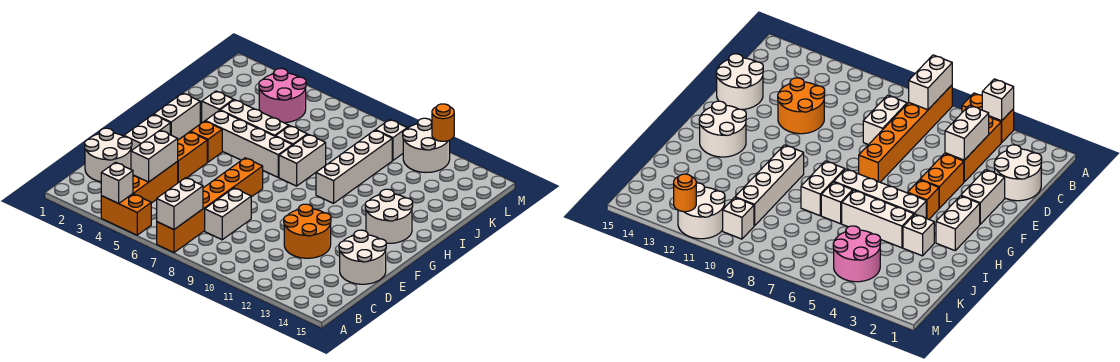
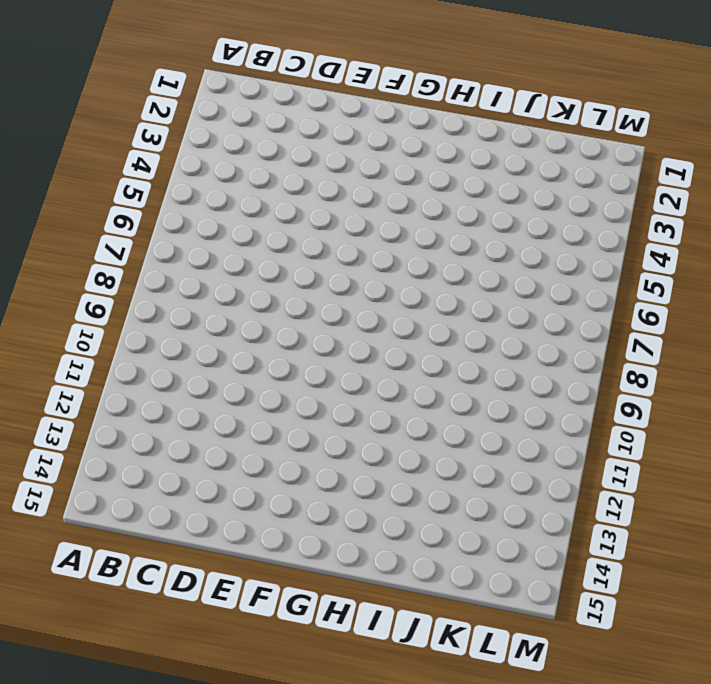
none -> orange 1x2 brick [101,194,151,235]
none -> orange 1x6 brick [157,158,263,252]
none -> orange 1x3 brick [133,162,178,203]

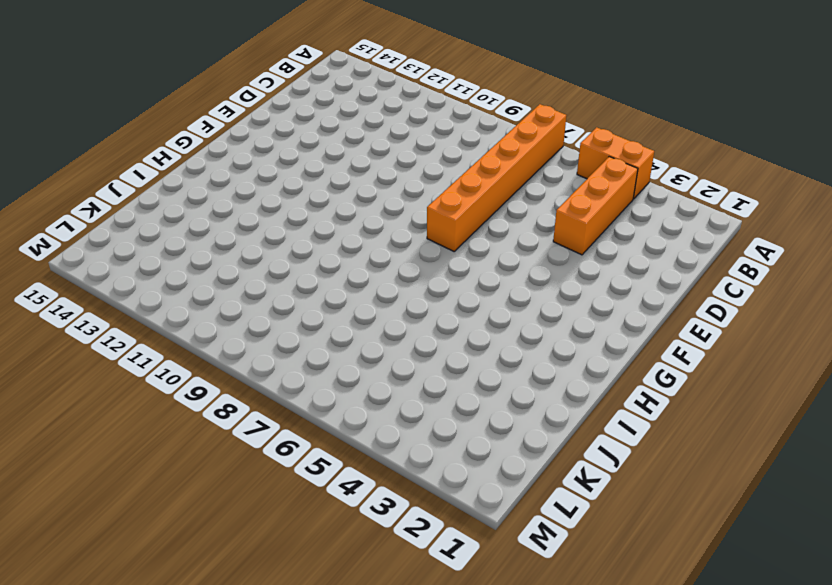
none -> white 2x2 round brick [85,128,132,182]
none -> white 1x2 brick [205,188,251,240]
none -> orange 2x2 round brick [284,204,331,258]

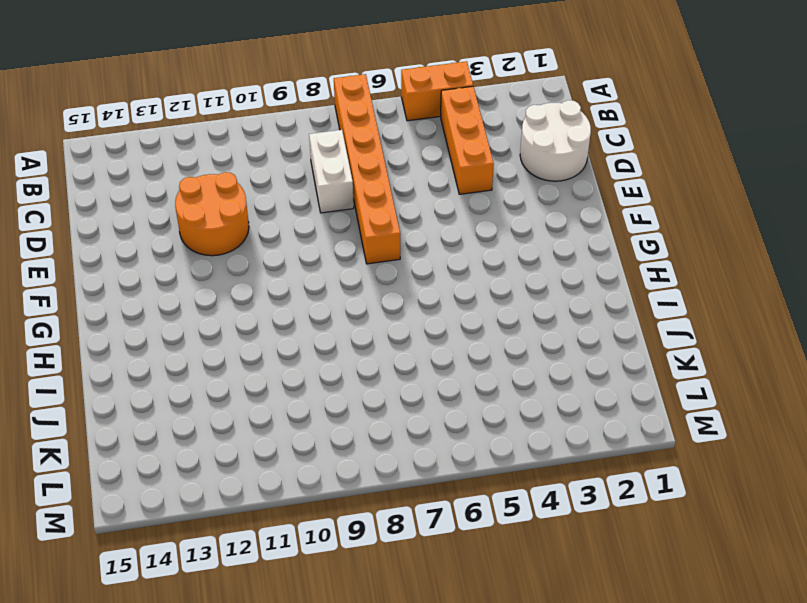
none -> white 2x2 round brick [339,230,386,284]
none -> white 1x2 brick [124,115,170,151]
none -> orange 1x2 brick [177,132,207,183]

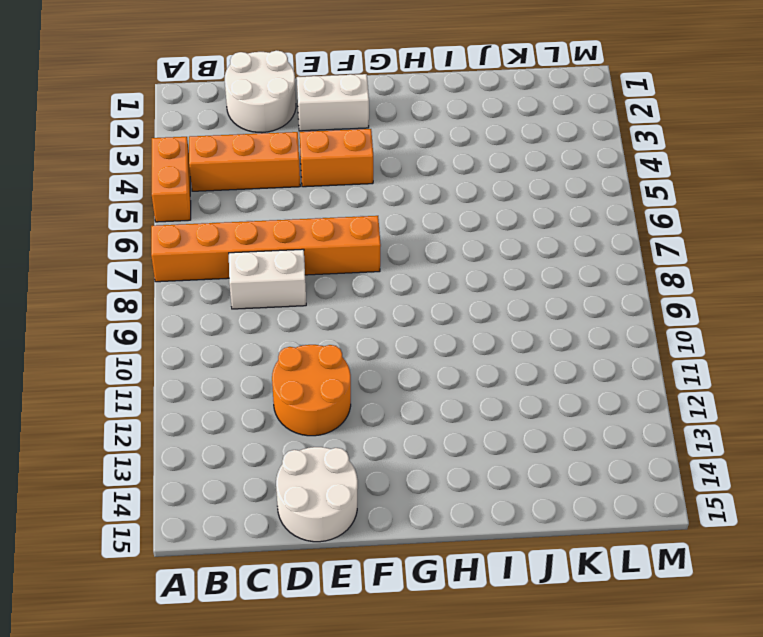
none -> white 1x2 brick [153,93,200,140]
none -> orange 1x1 brick [191,121,222,162]
none -> white 2x2 round brick [365,189,413,243]

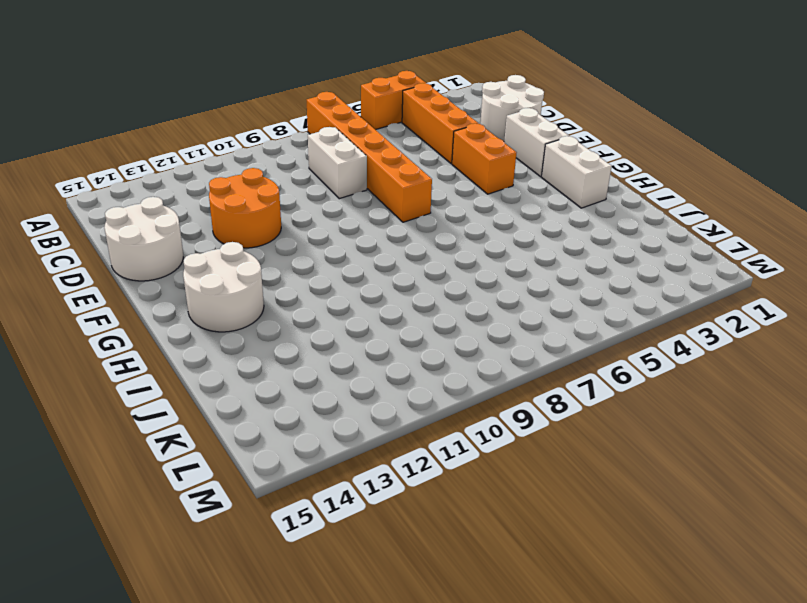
none -> orange 1x1 brick [191,121,222,162]
none -> white 1x4 brick [206,110,292,177]
none -> white 1x2 brick [279,134,326,186]

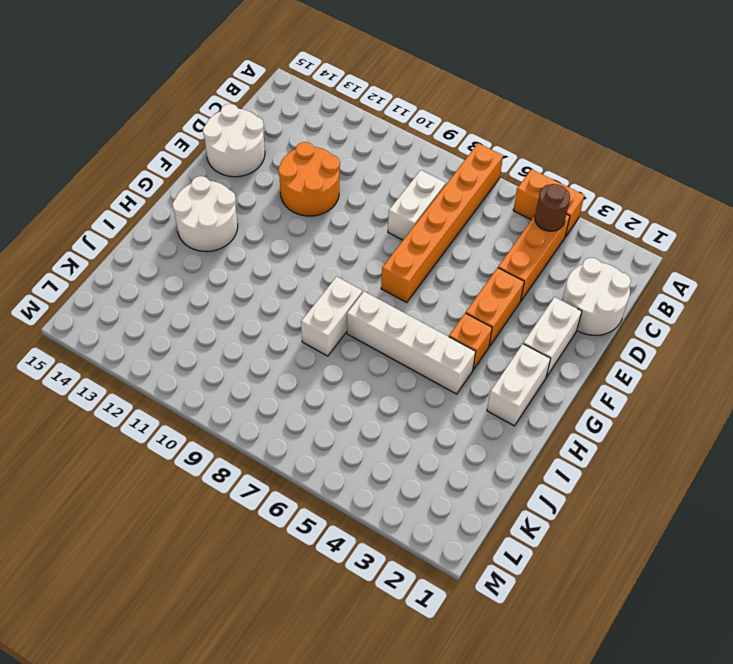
brown 1x1 round brick [535,184,570,231] -> none
none -> white 1x4 brick [316,130,392,203]
none -> white 1x1 brick [202,91,234,123]
none -> white 1x3 brick [220,100,289,136]

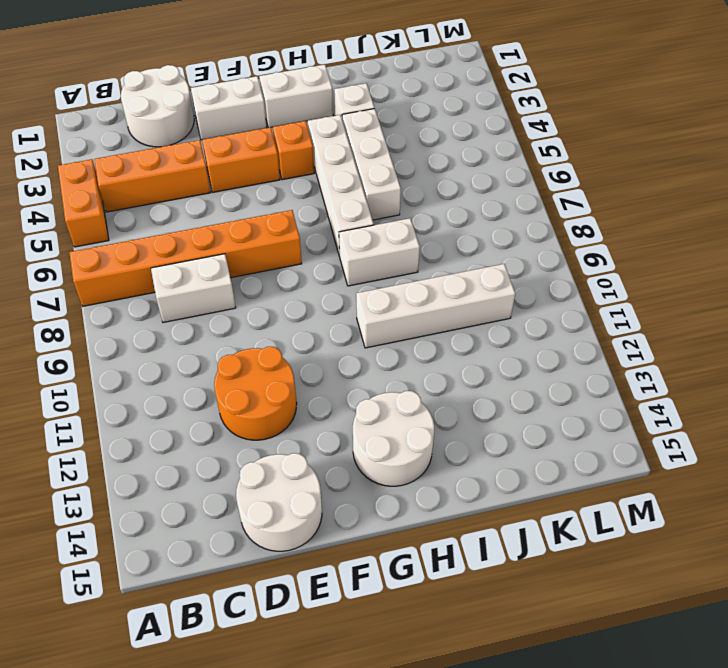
none -> white 1x1 brick [276,126,307,145]
none -> pink 2x2 round brick [259,68,306,123]
none -> white 1x1 brick [376,119,407,160]

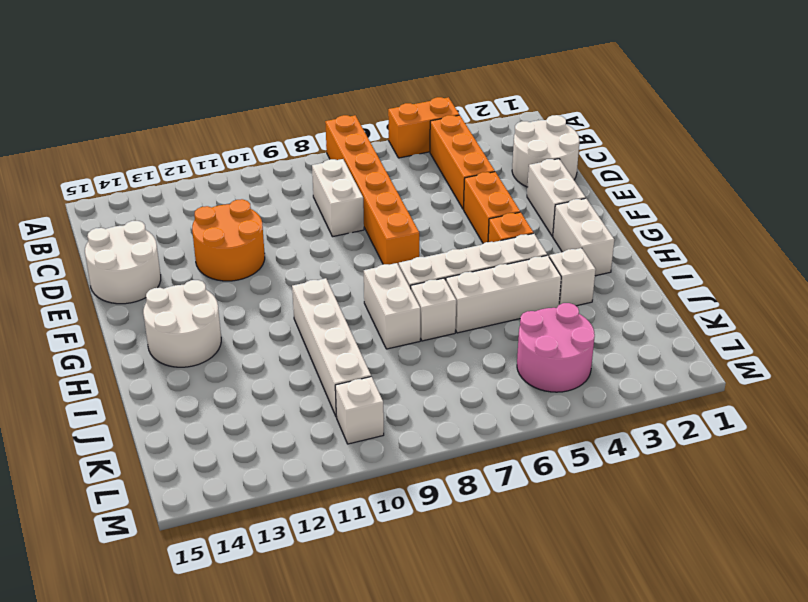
none -> white 2x2 round brick [403,118,450,173]
none -> white 1x1 brick [101,162,133,203]
none -> white 1x2 brick [157,178,203,229]

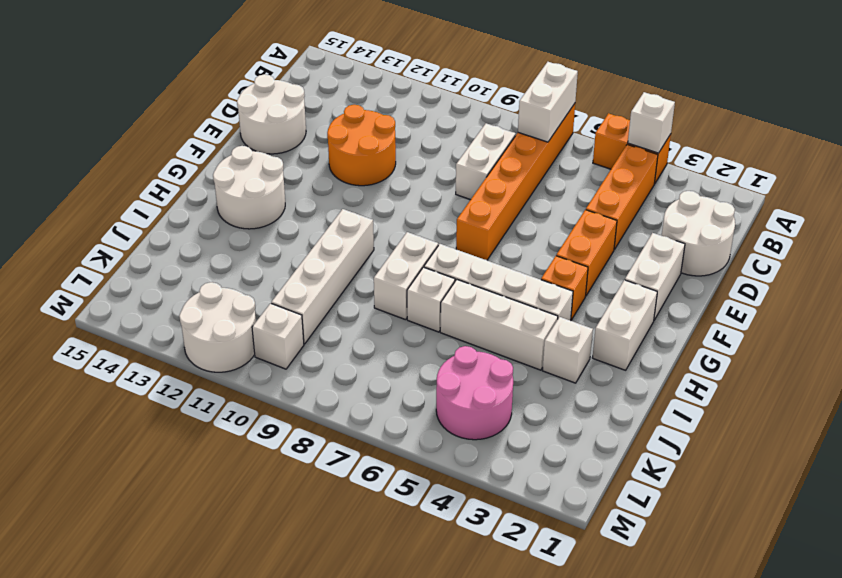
none -> white 1x2 brick [131,130,178,182]
none -> orange 1x1 round brick [432,104,454,141]

